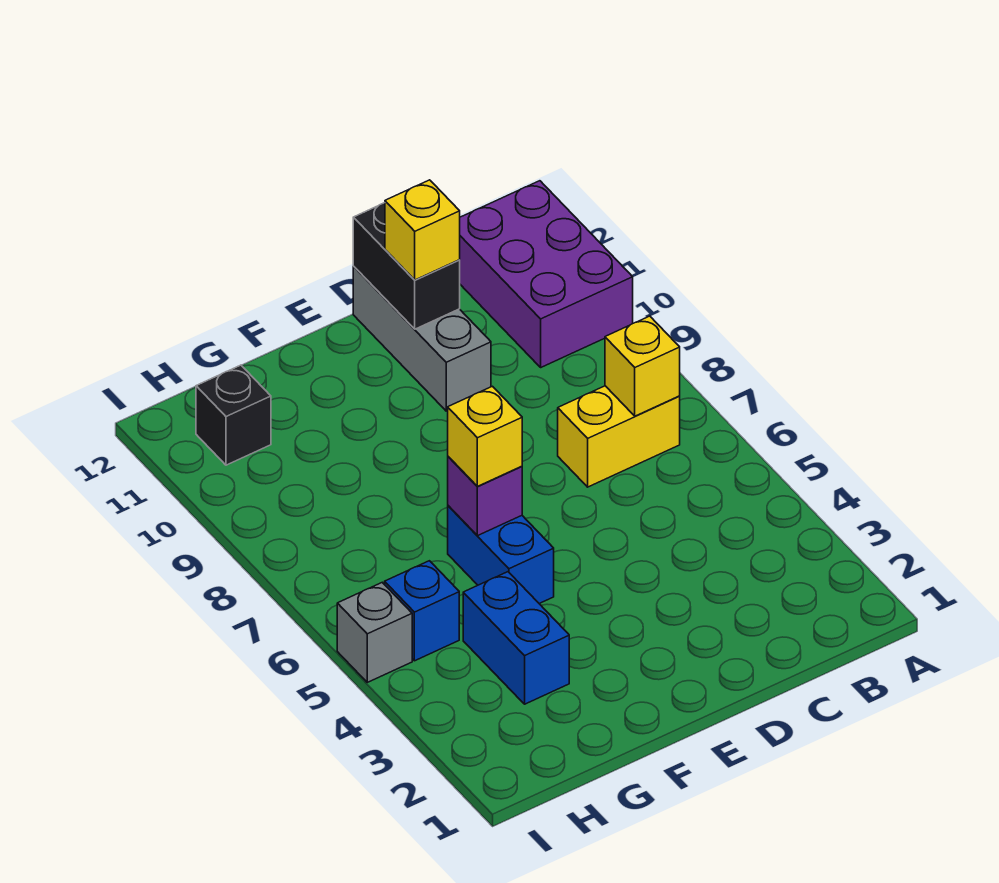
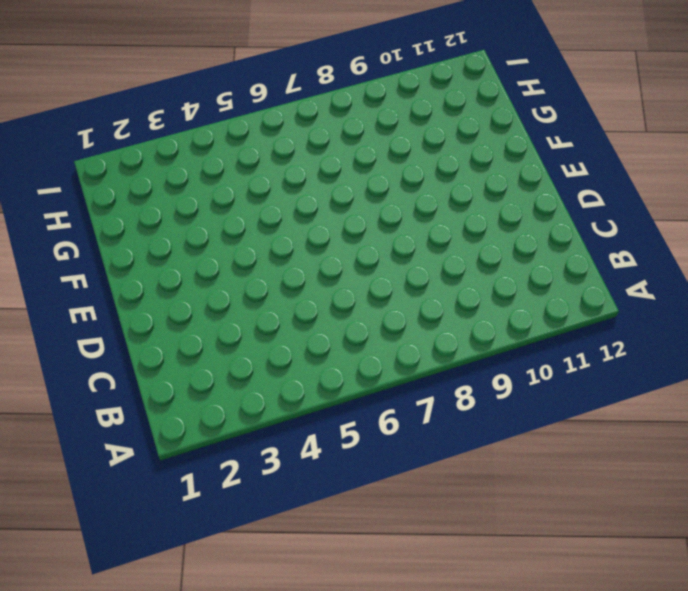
none -> purple 2x3 brick [460,181,633,367]
none -> yellow 1x2 brick [558,386,680,487]
none -> grey 1x3 brick [353,267,491,411]

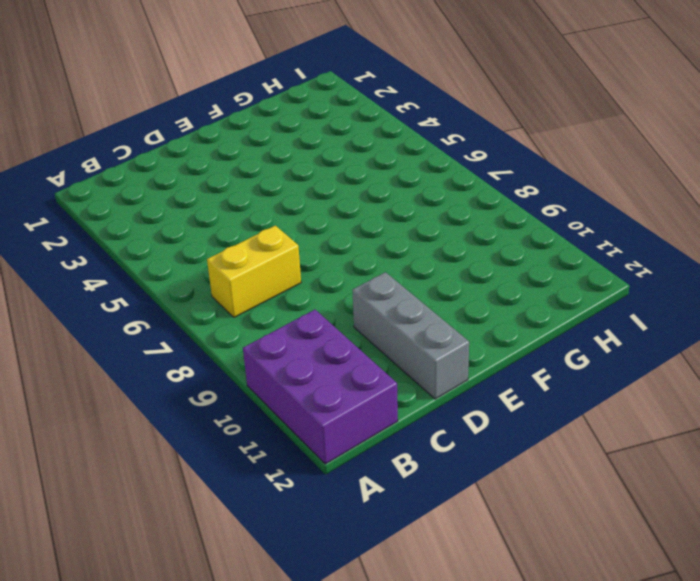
none -> blue 1x2 brick [448,506,554,604]
none -> blue 1x2 brick [463,572,569,704]
none -> blue 1x1 brick [385,561,459,661]

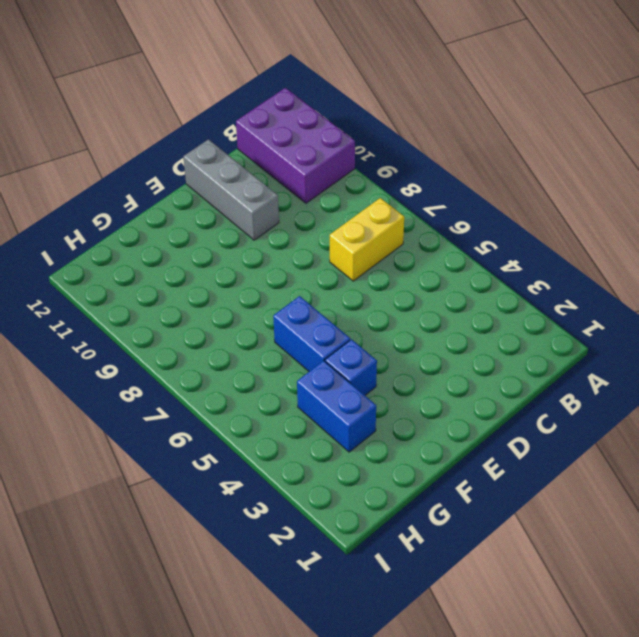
blue 1x1 brick [325,339,377,395] -> blue 1x1 brick moved to [385,561,459,661]
none -> black 1x1 brick [196,365,271,465]
none -> grey 1x1 brick [337,583,412,682]
none -> yellow 1x1 brick [605,316,680,416]

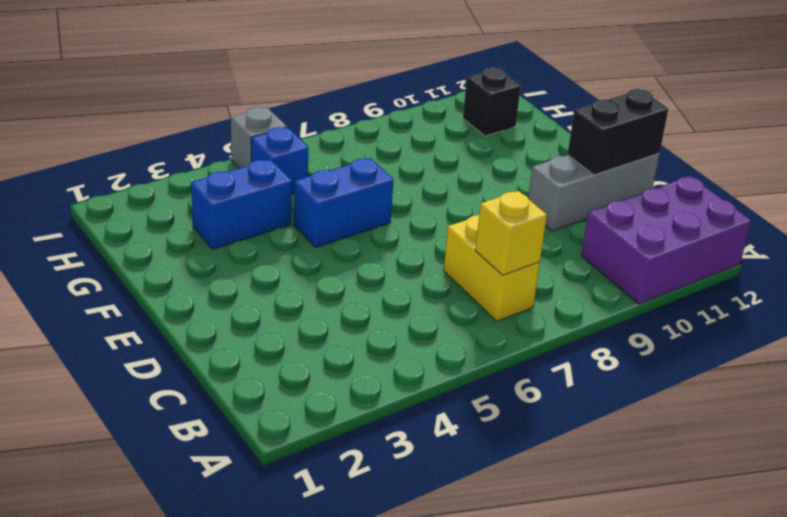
none -> purple 1x1 brick [448,457,522,536]
none -> yellow 1x1 brick [385,180,460,280]
none -> yellow 1x1 brick [448,386,522,486]

